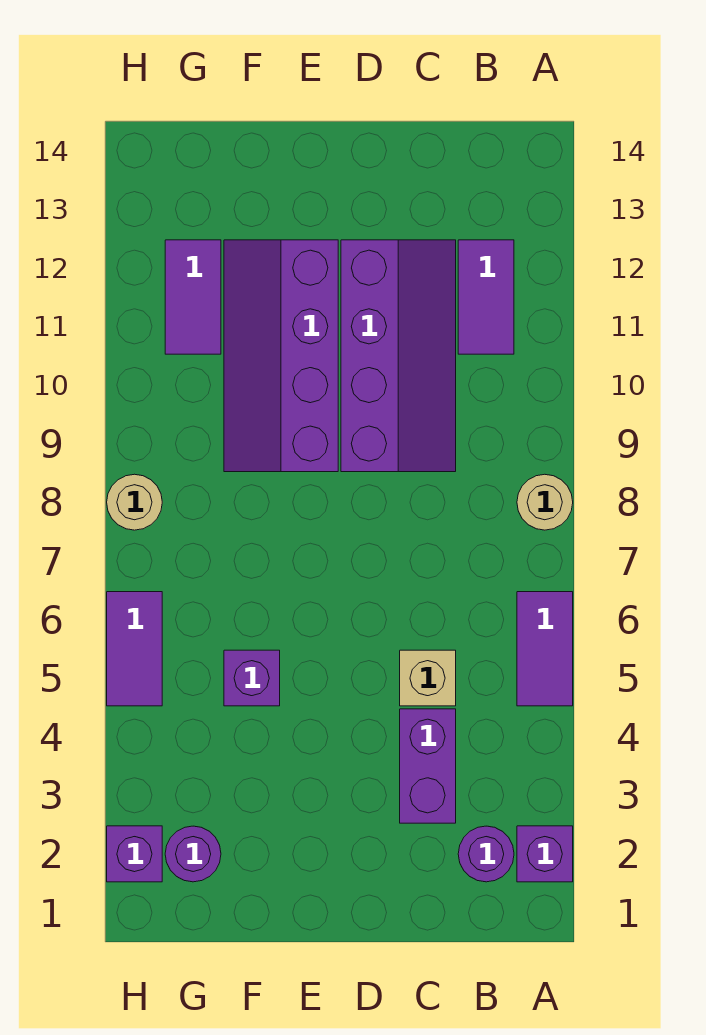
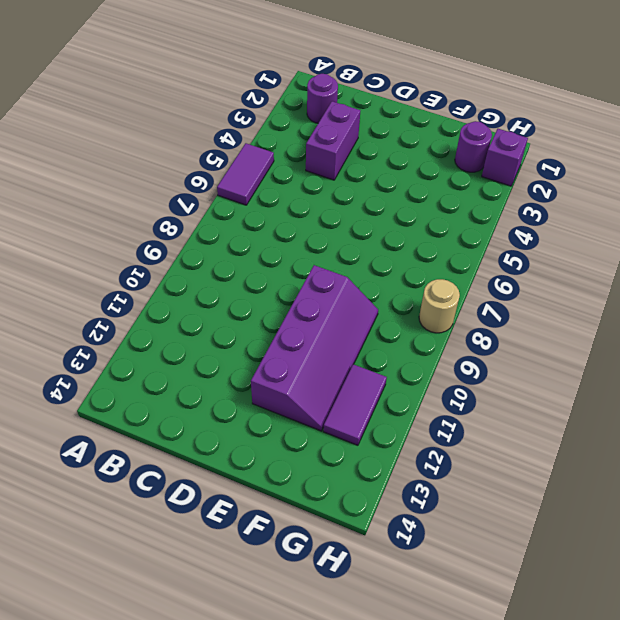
none -> purple 1x1 brick [517,826,573,882]
none -> tan 1x1 round brick [517,474,573,530]
none -> purple 1x2 tile [458,240,514,354]

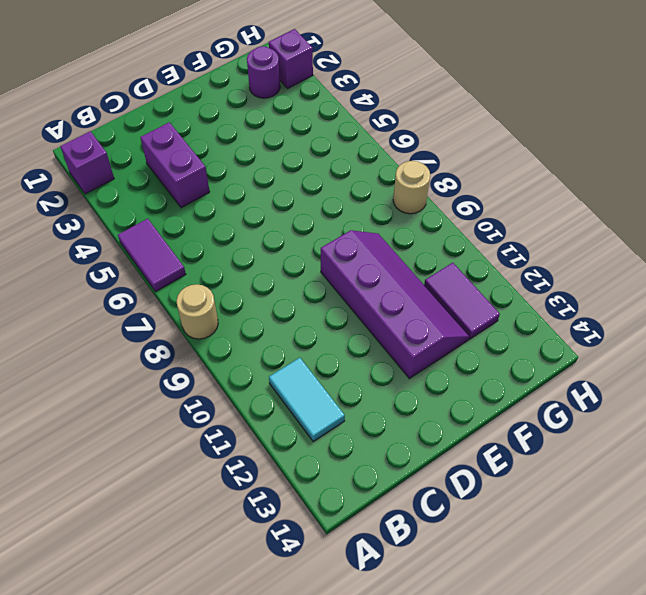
cyan 1x2 tile [269,358,345,441] -> purple 1x2 tile [458,240,514,354]
none -> purple 1x1 round brick [458,826,514,882]
none -> tan 1x1 brick [400,650,456,706]
none -> purple 2x4 slope [341,240,456,472]

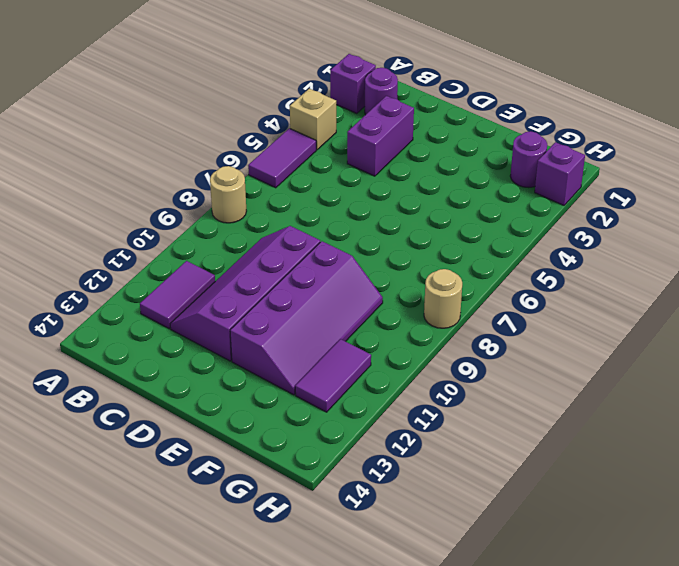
tan 1x1 brick [290,89,336,150] -> tan 1x1 brick moved to [400,650,456,706]
none -> purple 1x1 brick [224,650,280,706]
none -> purple 1x2 tile [107,592,162,706]

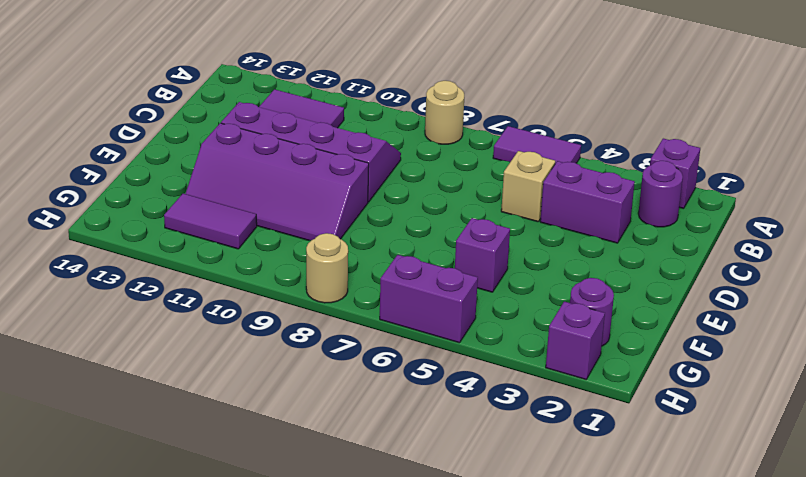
purple 1x2 brick [380,255,478,343] -> purple 1x2 tile [107,592,162,706]

